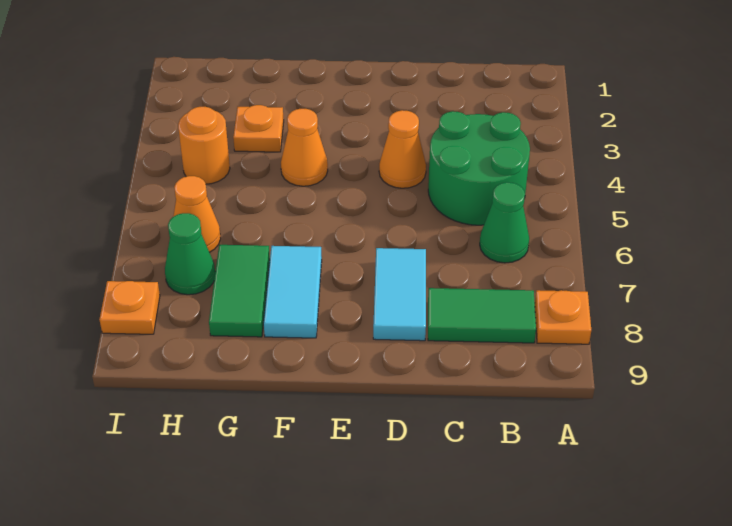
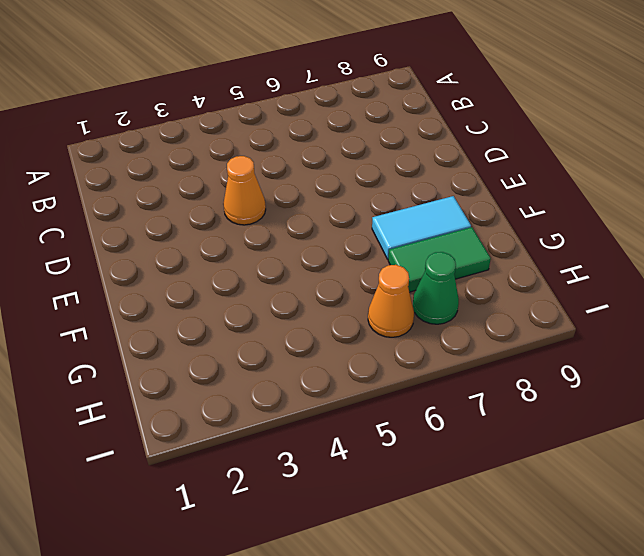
none -> orange 1x1 plate [535,290,591,344]
none -> green 2x2 round brick [428,111,530,225]
none -> green 1x1 cone [480,182,529,263]

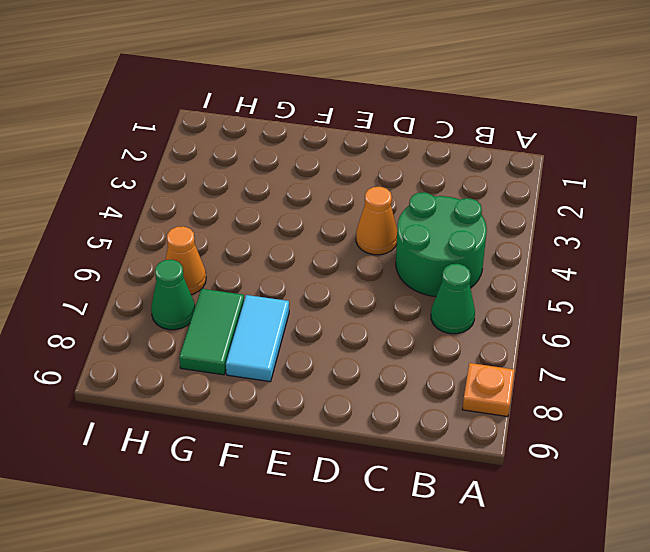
none -> green 1x2 tile [428,288,536,343]
none -> cyan 1x2 tile [373,248,426,341]
none -> orange 1x1 cone [281,109,328,186]

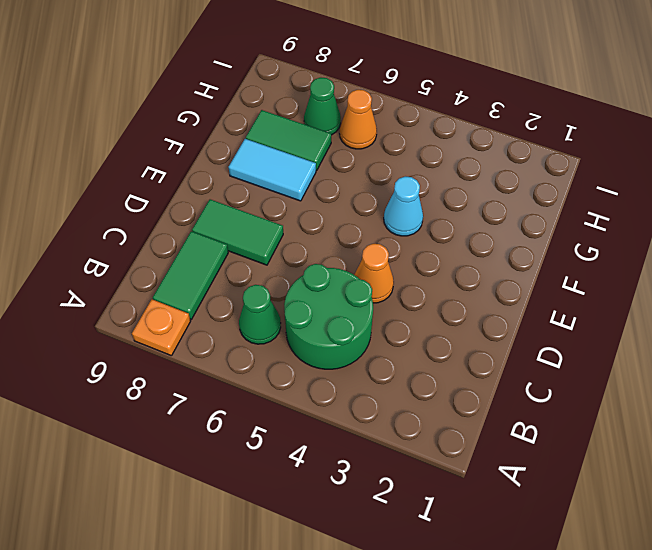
green 1x2 tile [192,199,283,265] -> cyan 1x2 tile [373,248,426,341]
cyan 1x1 cone [384,176,423,236] -> orange 1x1 cone [281,109,328,186]
none -> orange 1x1 plate [233,105,284,152]
none -> orange 1x1 round brick [178,107,230,184]
none -> orange 1x1 plate [99,281,160,334]

